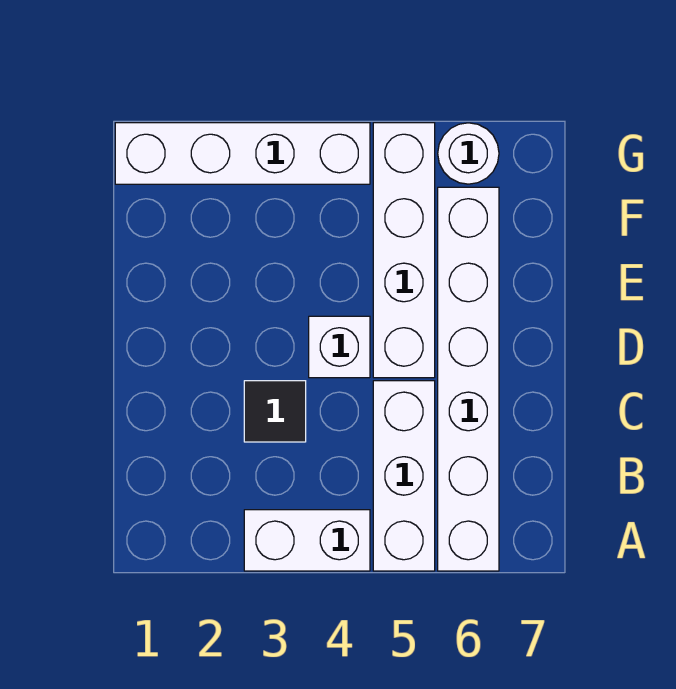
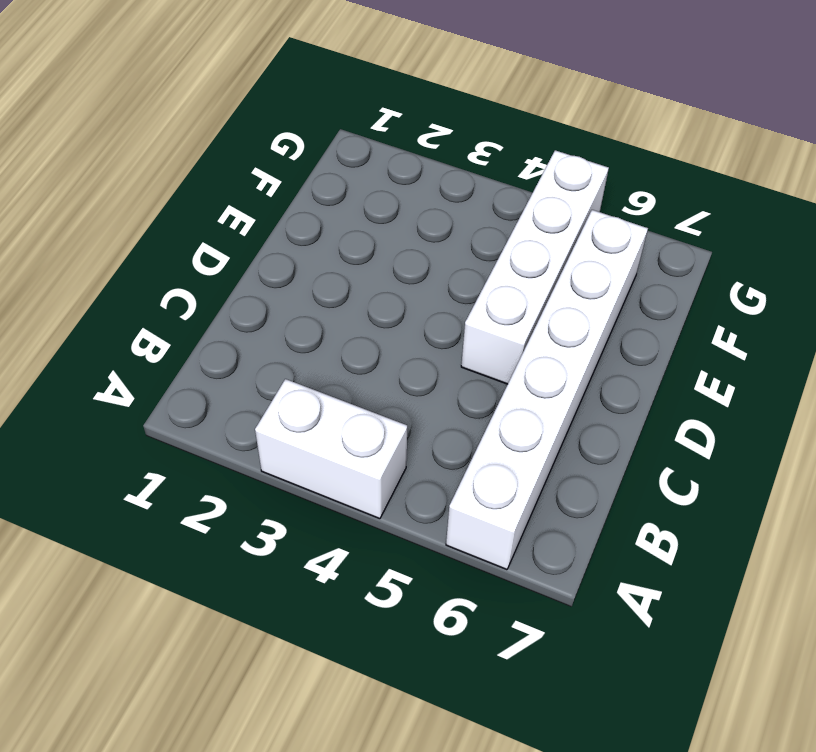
none -> white 1x3 brick [373,381,435,571]
none -> black 1x1 tile [244,381,306,442]

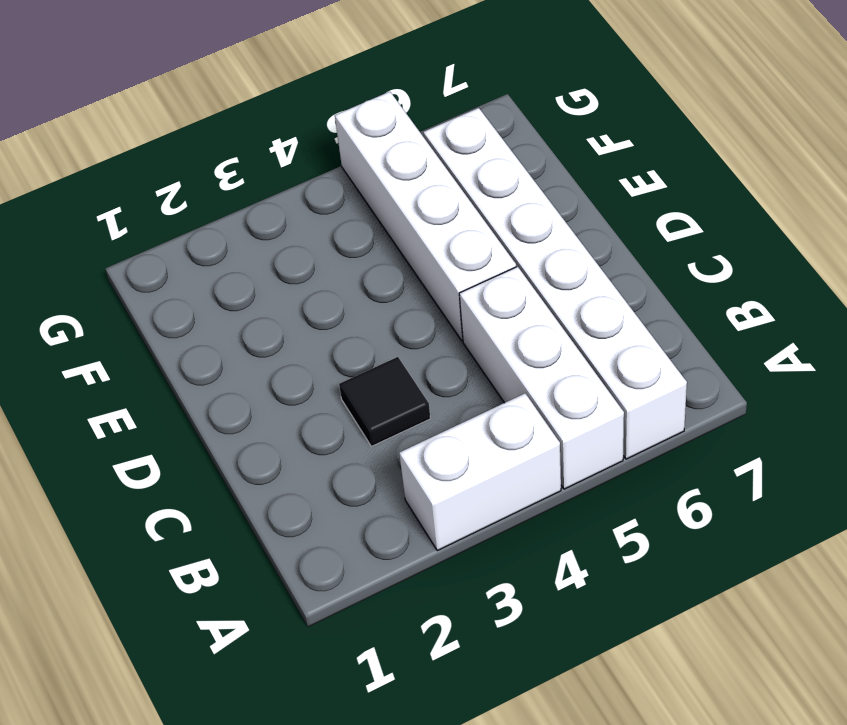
none -> white 1x1 brick [309,316,370,378]
none -> white 1x4 brick [115,123,370,184]

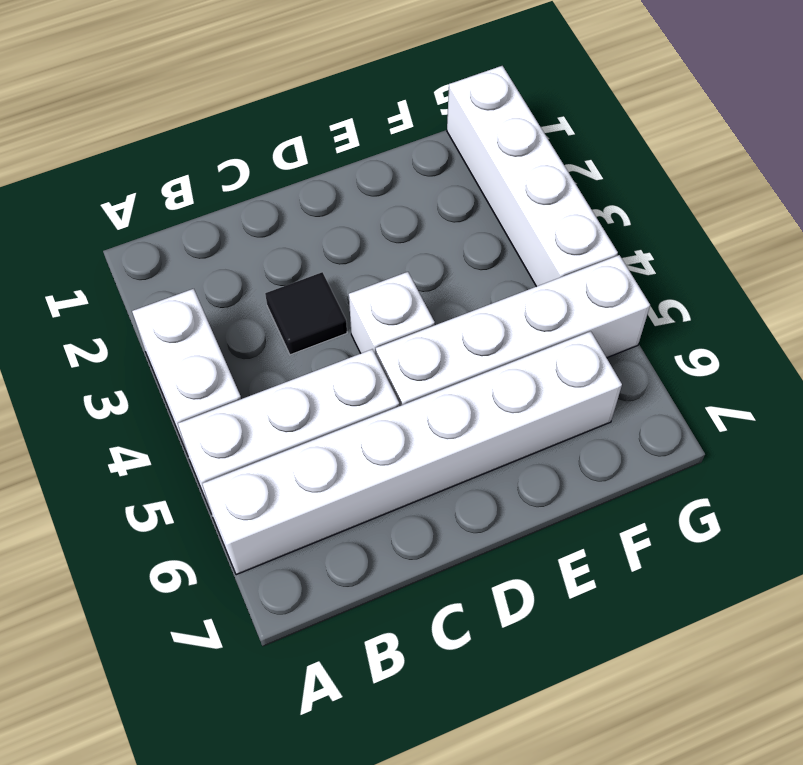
none -> white 1x1 round brick [438,123,499,184]

